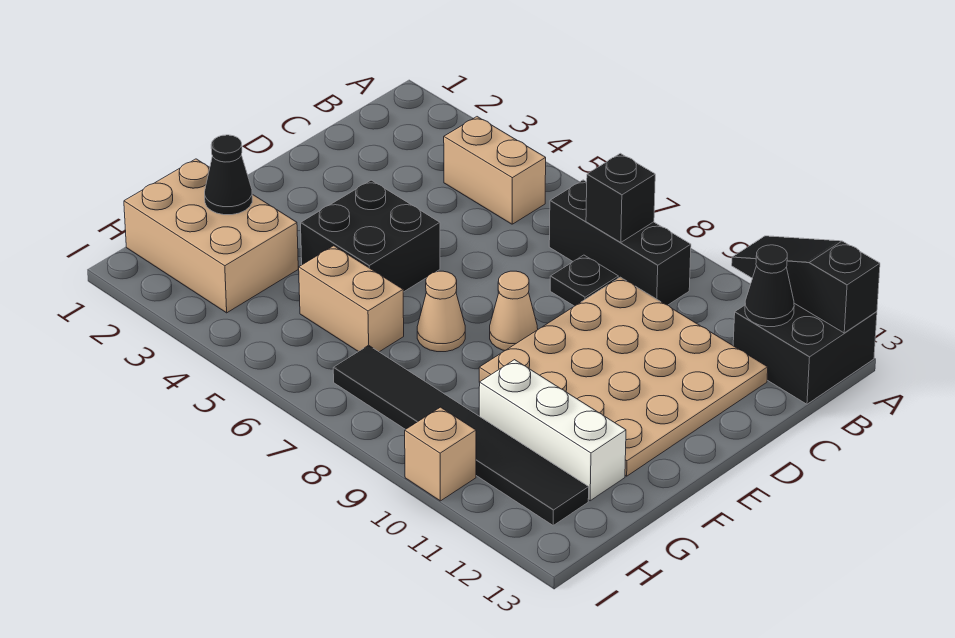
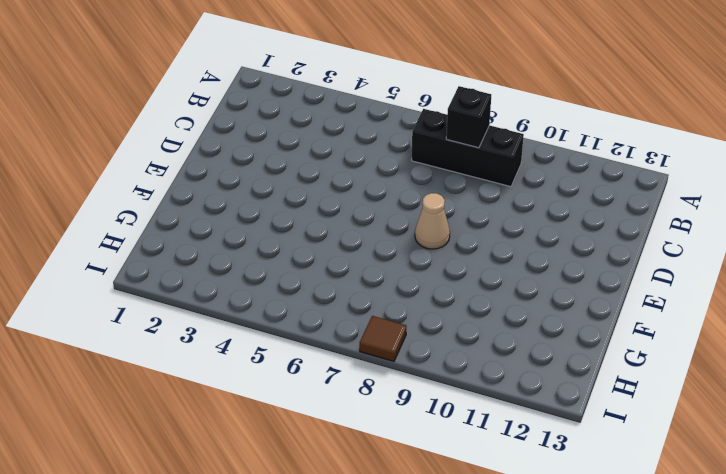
brown 1x1 tile [360,316,407,361] -> none
none -> black 2x2 brick [733,303,877,404]
none -> tan 1x2 brick [444,117,546,224]
none -> black 1x1 plate [550,255,618,306]

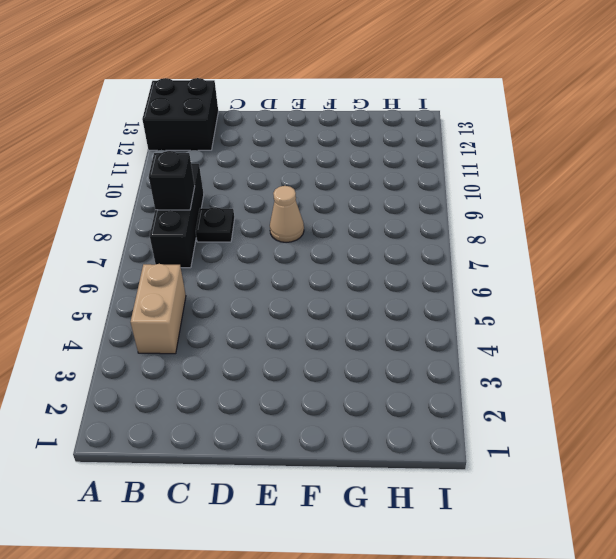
none -> tan 4x4 plate [479,277,768,476]
none -> black 2x2 brick [301,180,440,292]
none -> tan 1x1 cone [417,271,465,352]

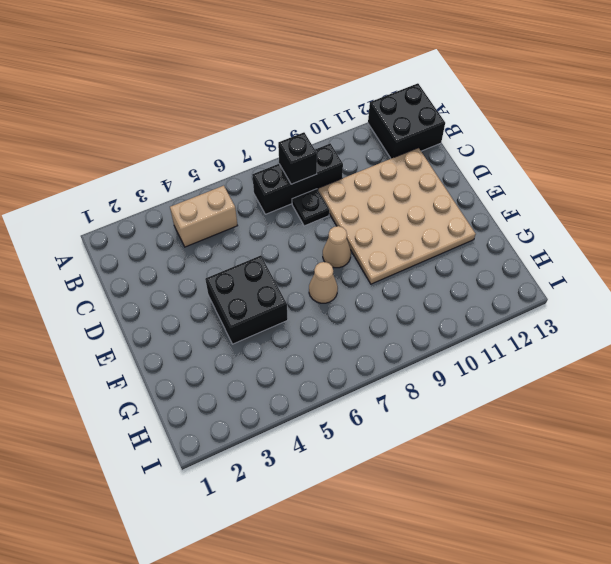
none -> tan 2x3 brick [124,159,298,313]
none -> tan 1x2 brick [299,246,404,352]
none -> white 1x3 brick [479,360,626,501]

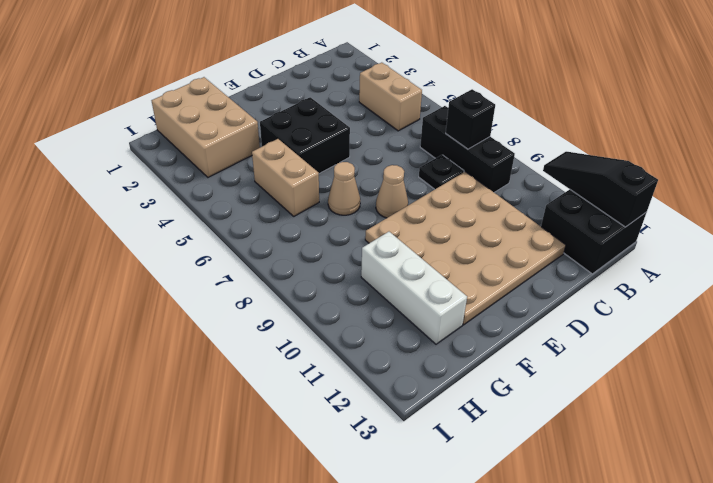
none -> black 1x6 tile [333,345,589,525]
none -> tan 1x1 brick [405,407,476,501]
none -> black 1x1 cone [745,245,794,327]

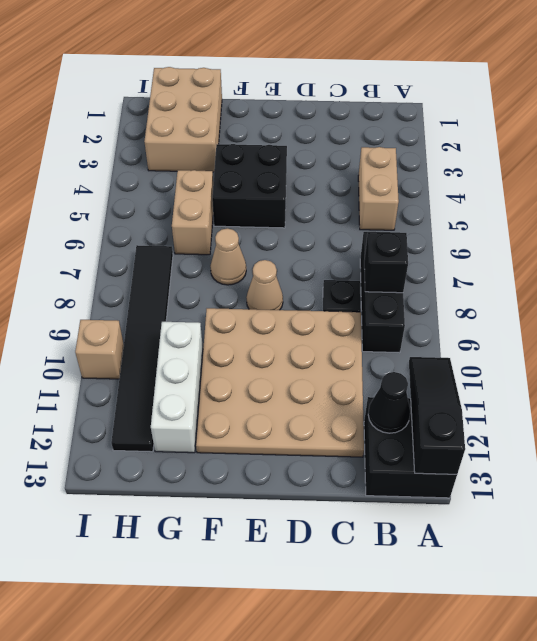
none -> black 1x1 cone [205,135,252,215]

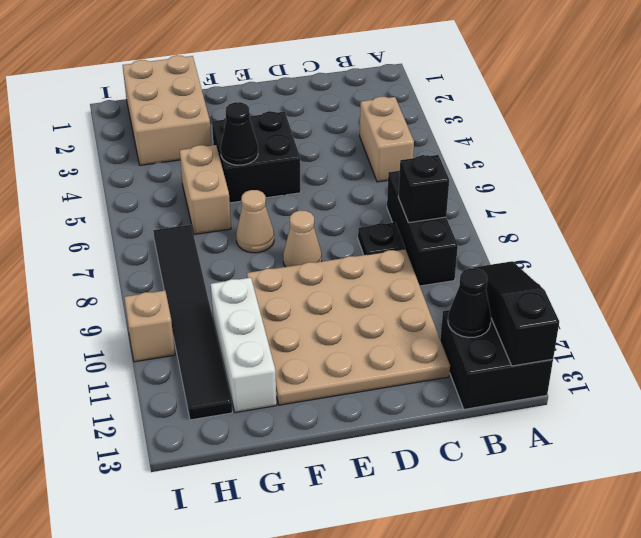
black 1x1 cone [221,102,258,165] -> black 1x1 cone moved to [205,135,252,215]

